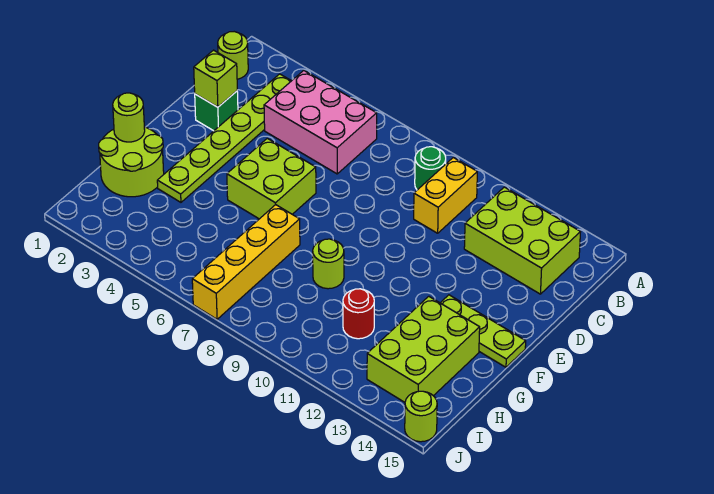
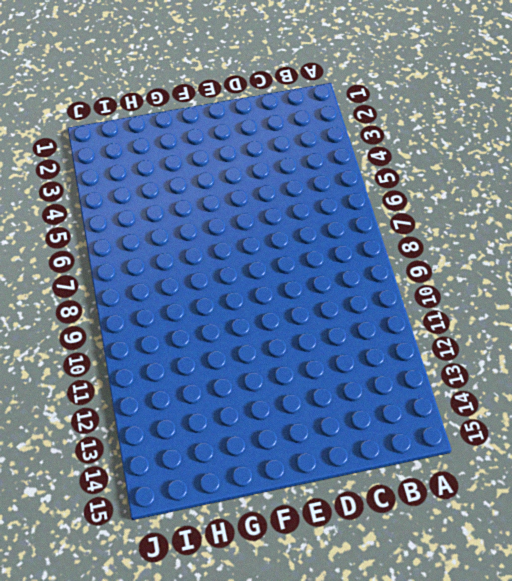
none -> lime 1x1 round brick [218,32,248,79]
none -> lime 1x6 plate [157,74,291,202]
none -> pink 2x3 brick [264,71,377,174]

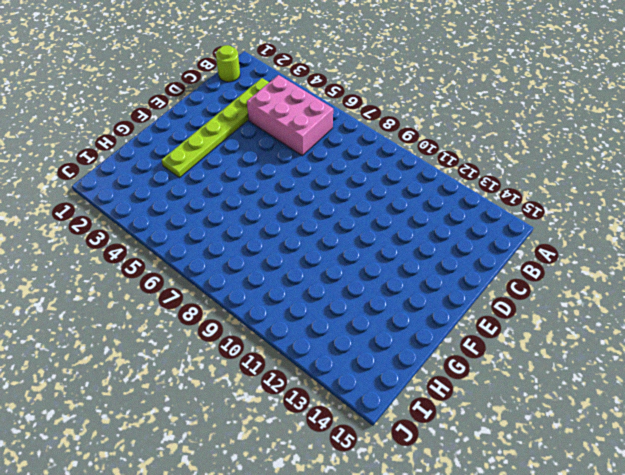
none -> green 1x1 round brick [415,147,446,190]
none -> yellow 1x2 brick [414,157,477,233]
none -> lime 2x3 brick [464,187,580,294]

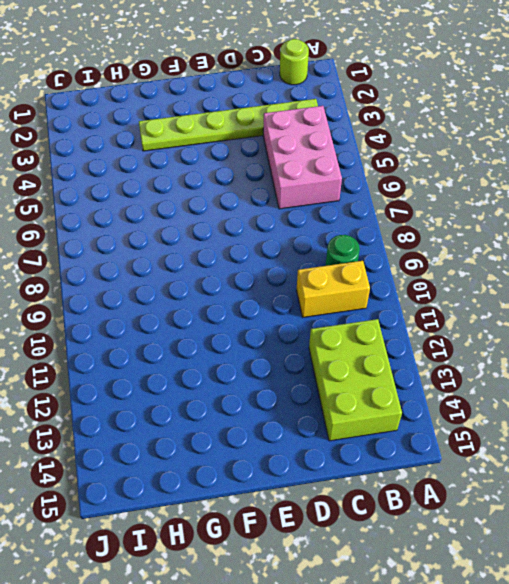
none -> green 1x1 brick [195,91,238,131]
none -> lime 2x2 brick [227,138,316,219]
none -> lime 1x3 plate [441,295,526,367]

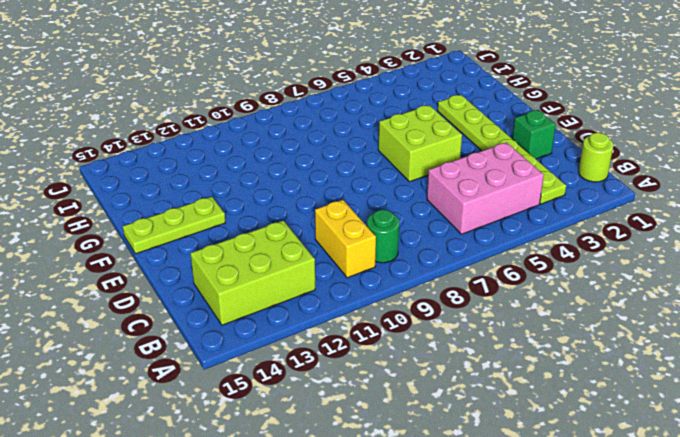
none -> lime 2x2 round brick [99,127,164,197]
none -> yellow 1x4 brick [192,205,300,319]
none -> lime 1x1 round brick [313,239,344,289]

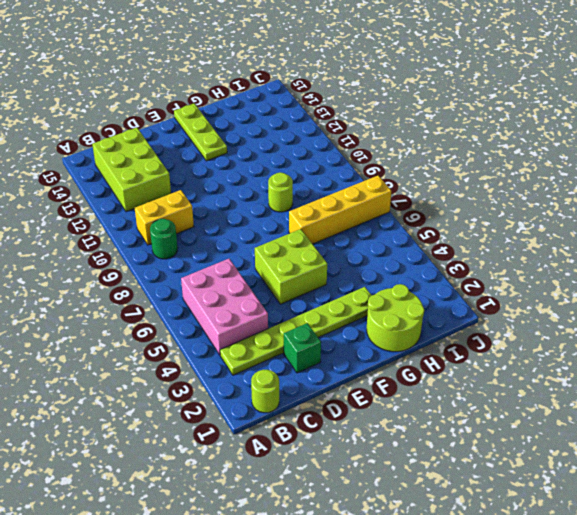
none -> lime 2x3 brick [367,296,480,402]
none -> red 1x1 round brick [343,289,374,339]
none -> lime 1x1 round brick [405,391,437,442]

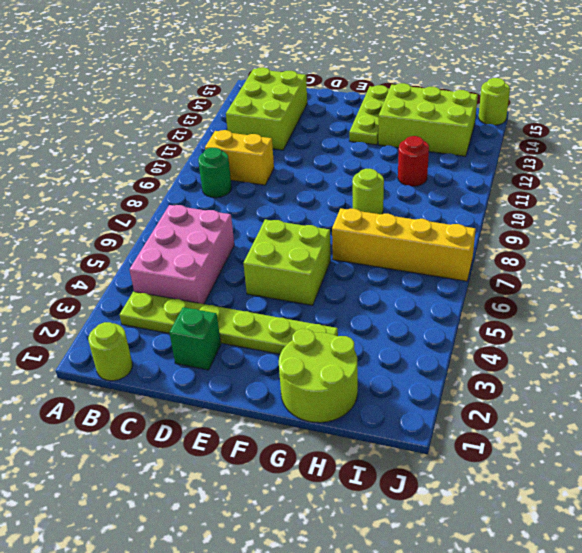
none -> lime 1x1 brick [194,50,237,107]
none -> lime 1x1 round brick [113,93,145,142]

